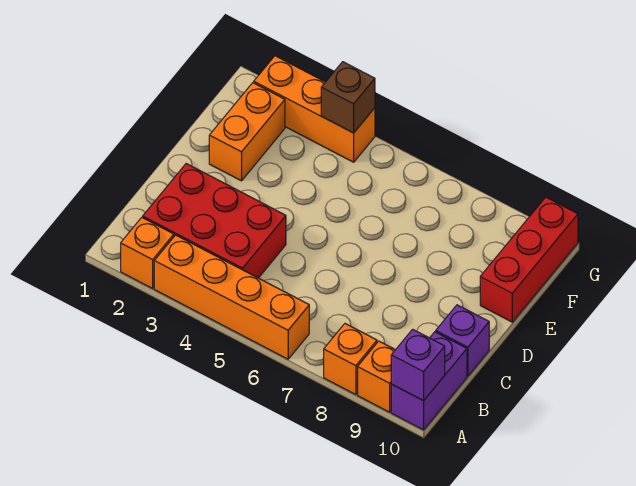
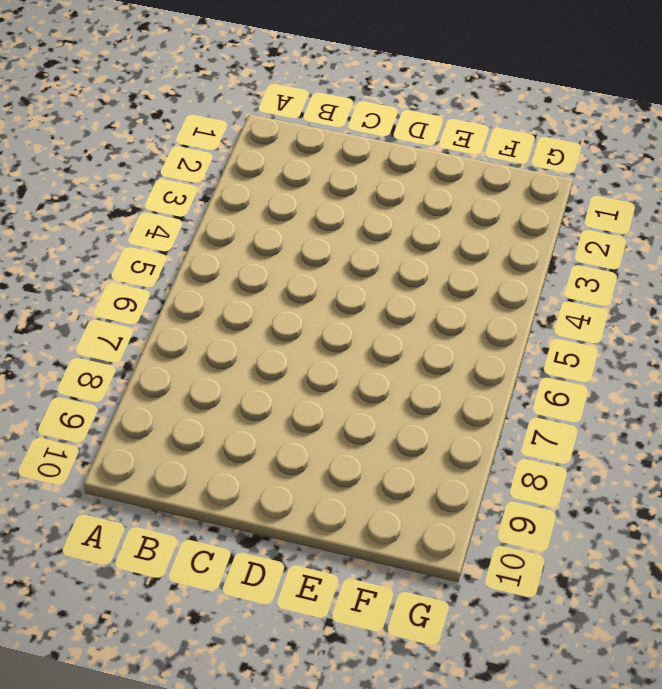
none -> orange 1x1 brick [121,217,174,288]
none -> orange 1x4 brick [154,235,309,359]
none -> orange 1x1 brick [324,324,377,395]

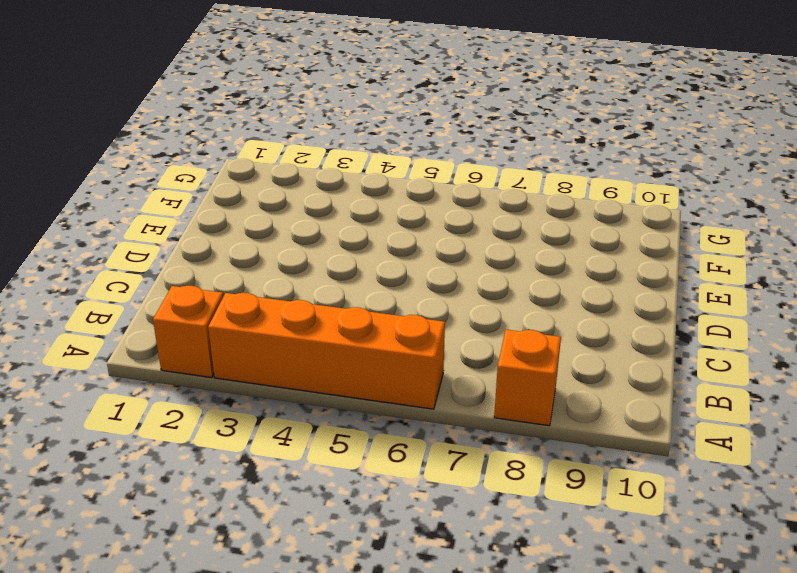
none -> orange 1x1 brick [358,341,395,412]
none -> purple 1x2 brick [391,332,467,430]
none -> red 2x3 brick [143,164,286,278]

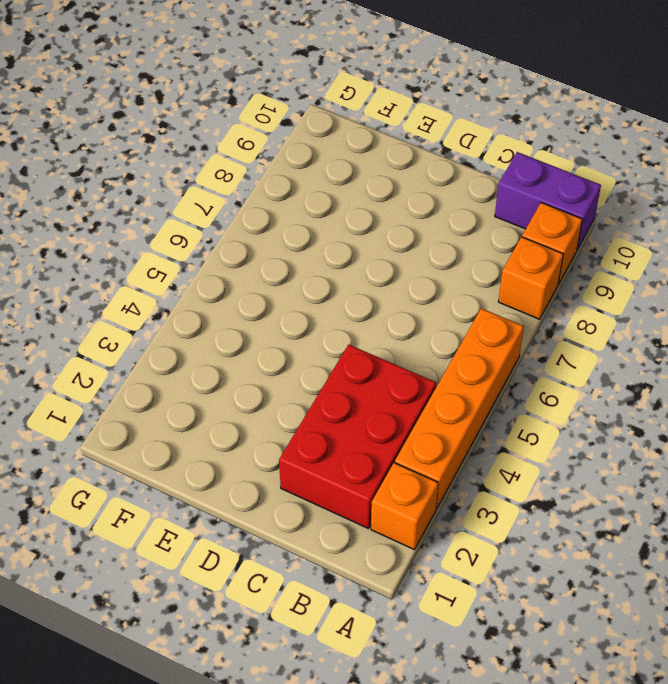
none -> purple 1x1 brick [436,305,489,376]
none -> orange 1x2 brick [209,83,285,181]
none -> red 1x3 brick [480,197,578,322]

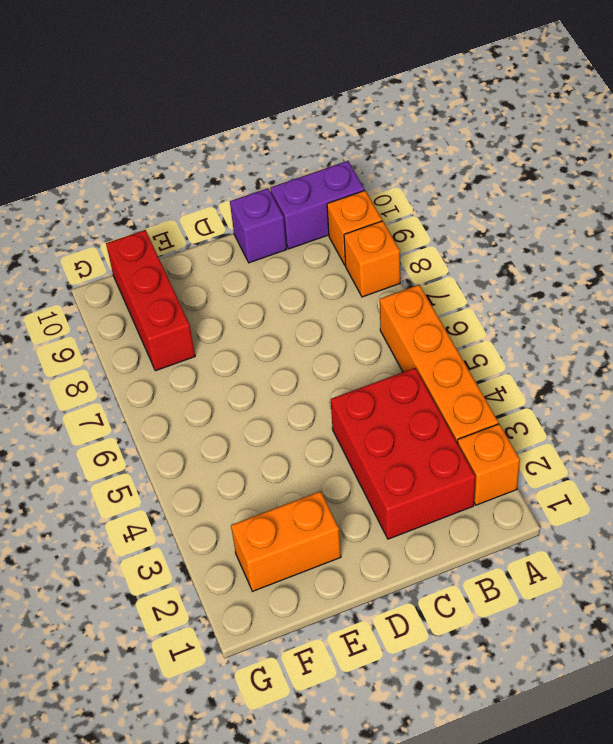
red 1x3 brick [106,230,195,371] -> red 1x3 brick turned to [480,197,578,322]
none -> orange 1x3 brick [254,56,375,162]
none -> purple 1x1 brick [391,329,445,401]
none -> brown 1x1 brick [321,62,375,133]

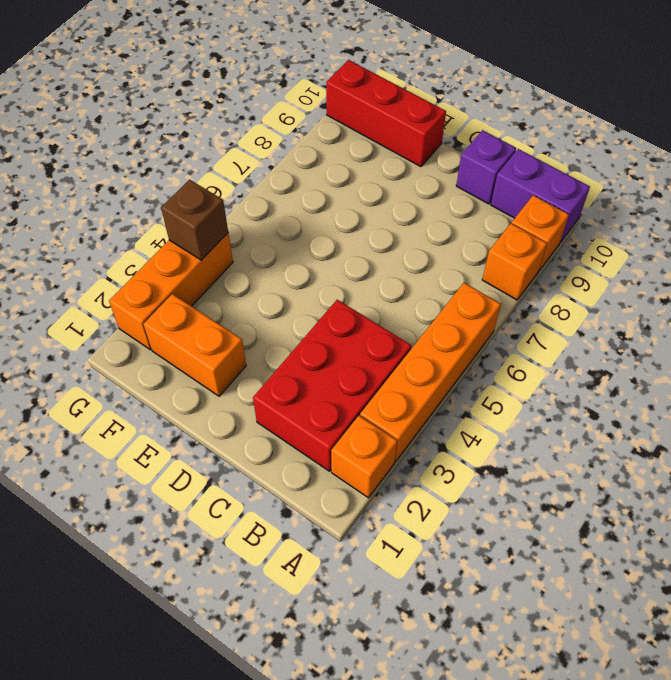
none -> purple 1x1 brick [391,329,445,401]

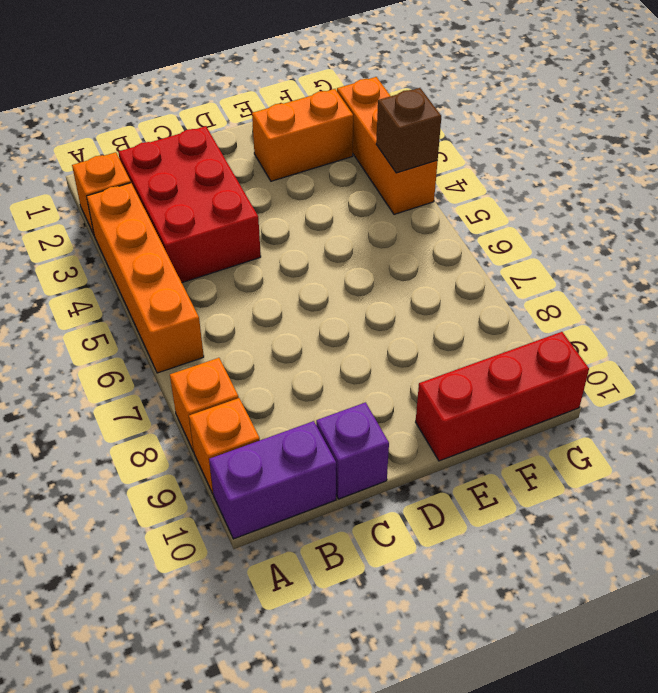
none -> purple 1x1 brick [391,329,445,401]

